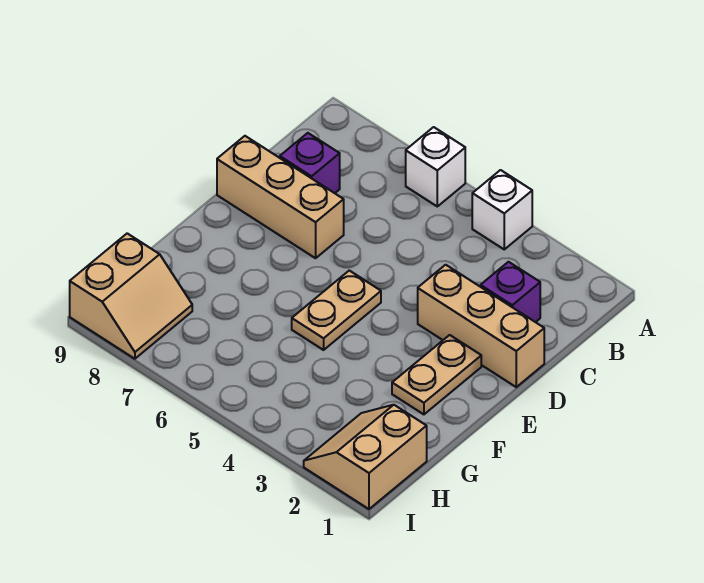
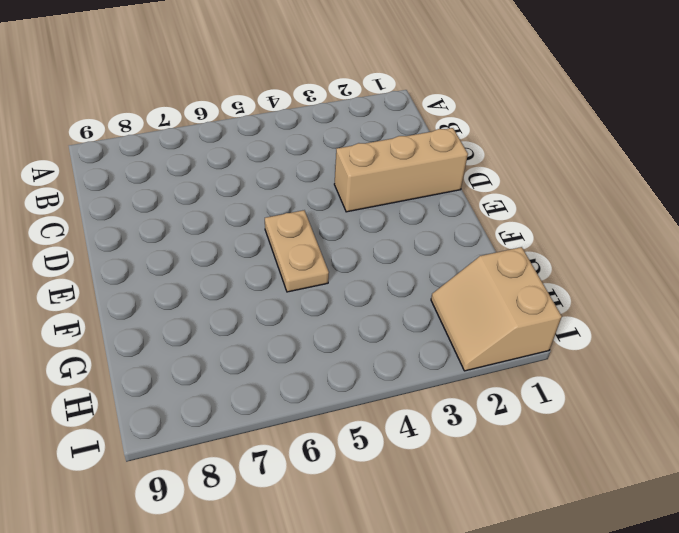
none -> white 1x1 brick [472,170,532,249]
none -> white 1x1 brick [406,127,465,206]

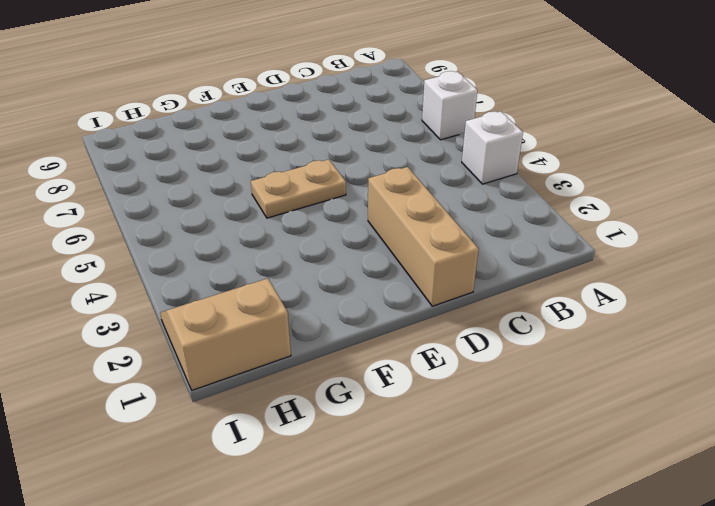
none -> purple 1x1 brick [480,262,540,322]
none -> purple 1x1 brick [280,133,340,193]

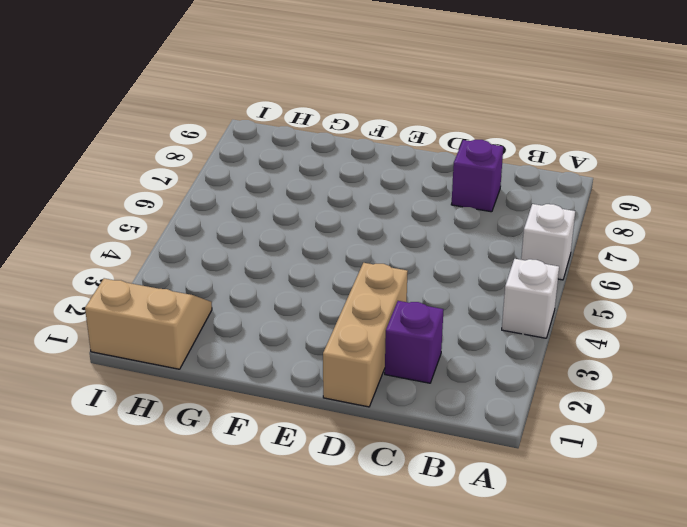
none -> tan 1x3 brick [217,136,344,258]
none -> tan 1x2 plate [392,335,481,414]

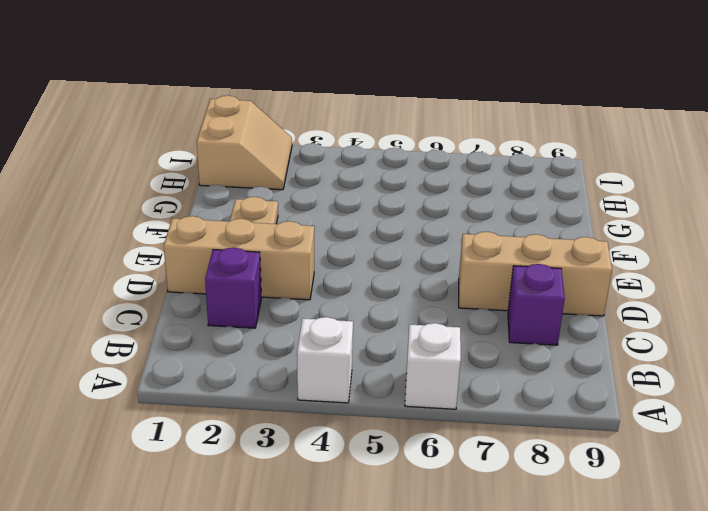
none -> tan 1x2 plate [292,271,381,350]
none -> tan 2x2 slope [70,233,192,359]

